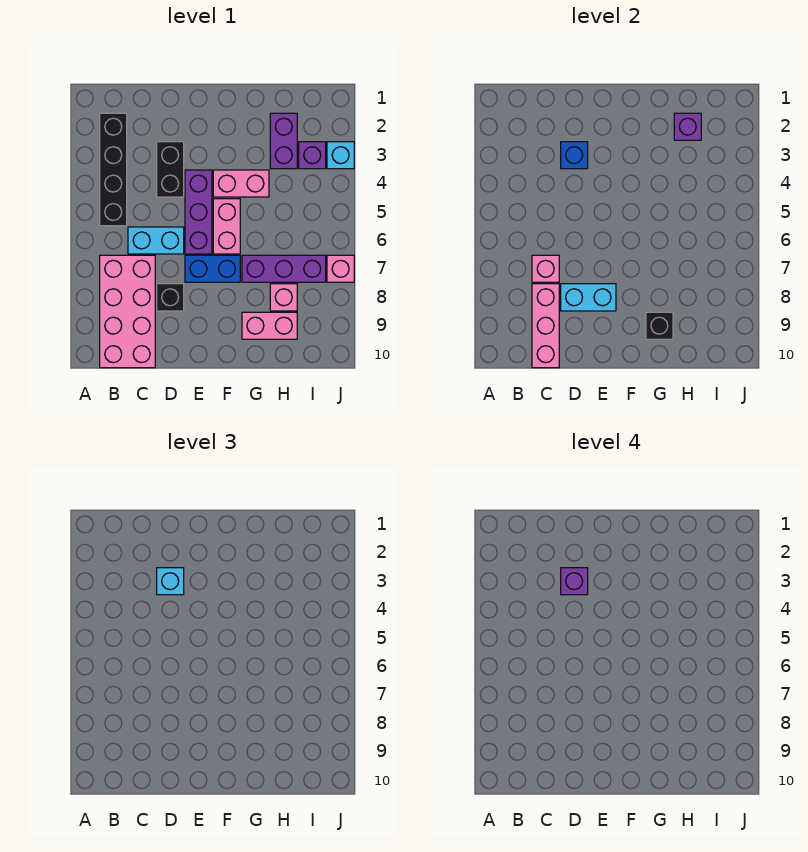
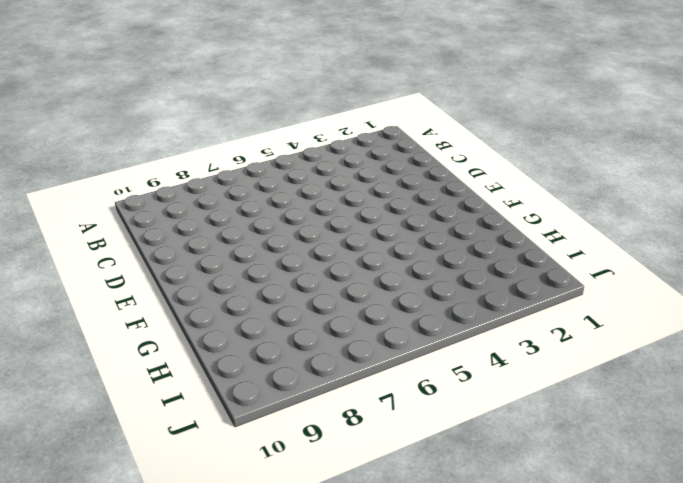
none -> black 1x4 brick [100,113,127,226]
none -> pink 2x4 brick [100,255,155,368]
none -> cyan 1x2 brick [128,227,184,254]

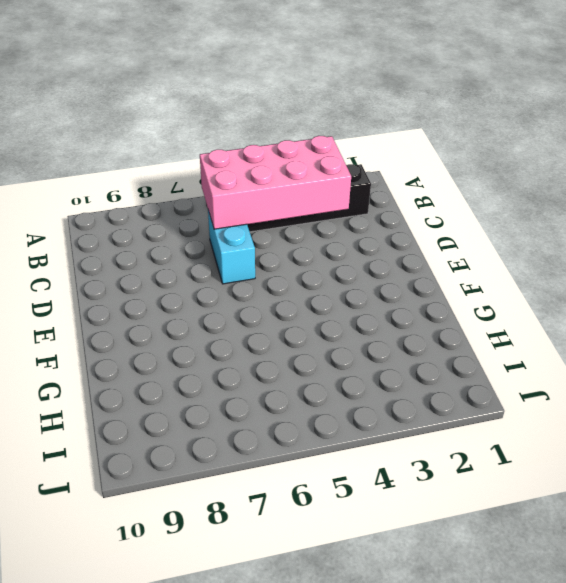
pink 2x4 brick [200,136,351,229] -> pink 2x4 brick moved to [100,255,155,368]
none -> black 1x2 brick [157,142,184,197]
none -> black 1x1 brick [157,284,184,311]
none -> purple 1x3 brick [185,170,212,254]

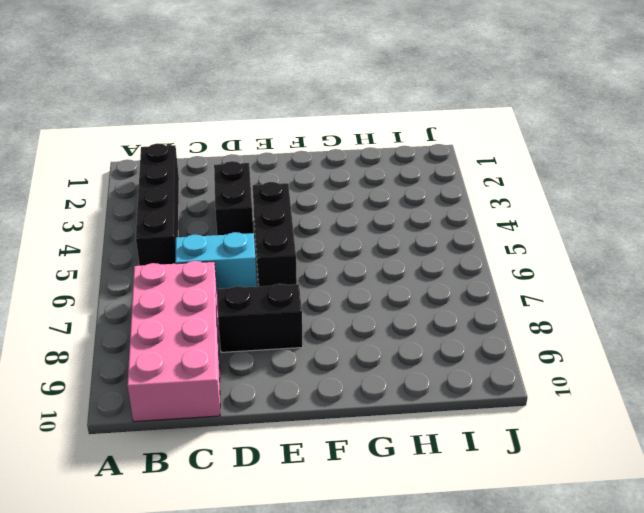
black 1x2 brick [217,284,303,352] -> black 1x1 brick [157,284,184,311]
black 1x3 brick [253,182,297,286] -> purple 1x3 brick [185,170,212,254]
none -> blue 1x2 brick [185,255,240,282]
none -> pink 1x2 brick [213,170,269,197]
none -> pink 1x2 brick [213,199,240,254]

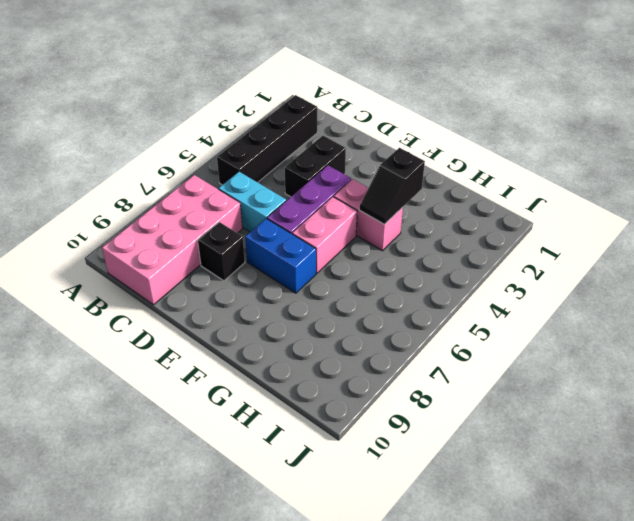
black 1x2 slope [359,148,425,224] -> none
none -> purple 1x3 brick [242,255,326,282]
none -> pink 1x2 brick [242,312,297,339]
none -> purple 1x2 brick [270,113,297,169]

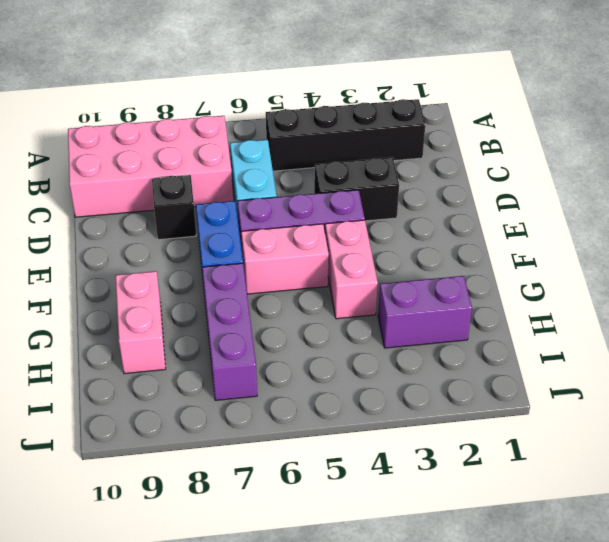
none -> pink 1x1 brick [270,284,297,311]
none -> purple 1x1 brick [299,142,326,169]
none -> cyan 1x1 brick [327,142,354,169]

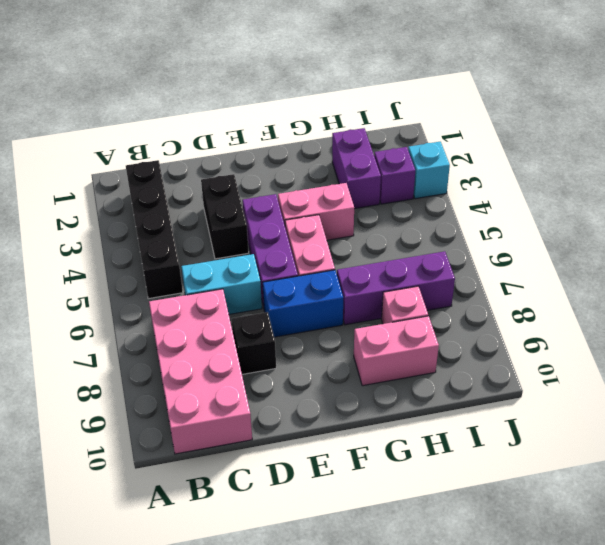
none -> pink 1x1 brick [327,255,354,282]
none -> pink 1x1 brick [532,255,559,282]
none -> pink 1x3 brick [532,284,559,368]

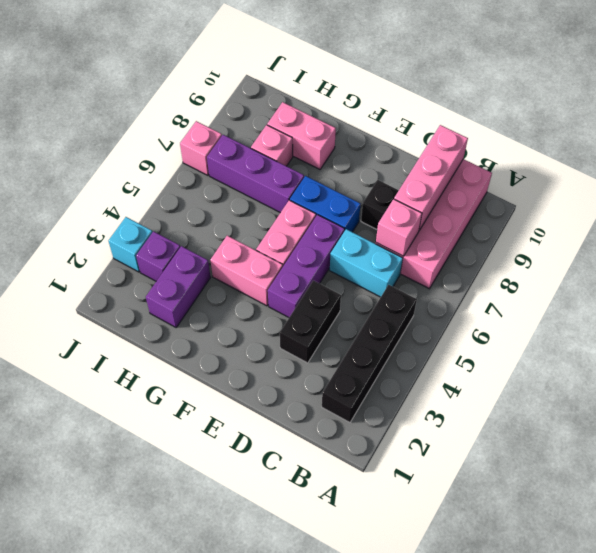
none -> blue 1x1 brick [561,142,588,169]
none -> cyan 1x2 brick [561,284,616,311]
none -> black 1x1 brick [646,312,673,339]

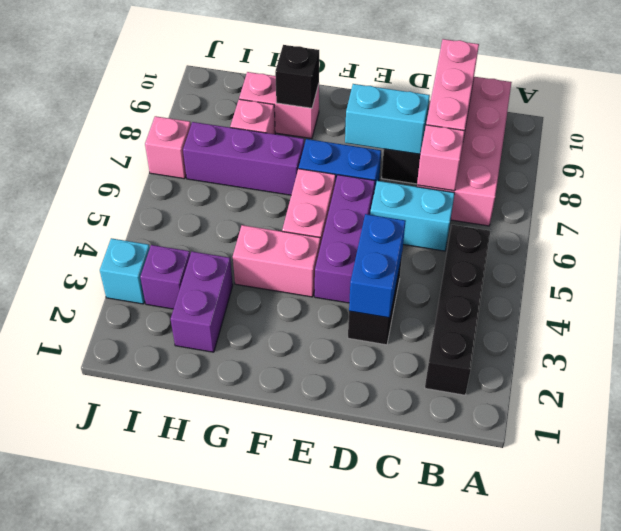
blue 1x2 brick [349,214,406,318] -> blue 1x1 brick [561,142,588,169]
none -> purple 1x1 brick [674,113,701,140]
none -> cyan 1x1 brick [157,568,184,595]
none -> purple 1x1 brick [561,568,588,595]

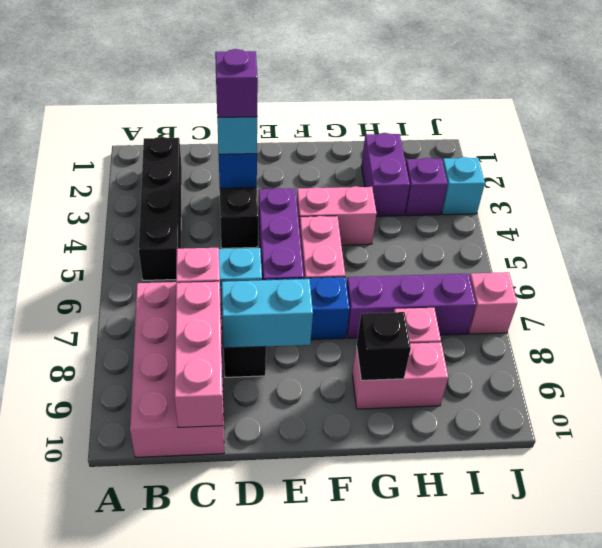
none -> purple 1x1 brick [674,113,701,140]

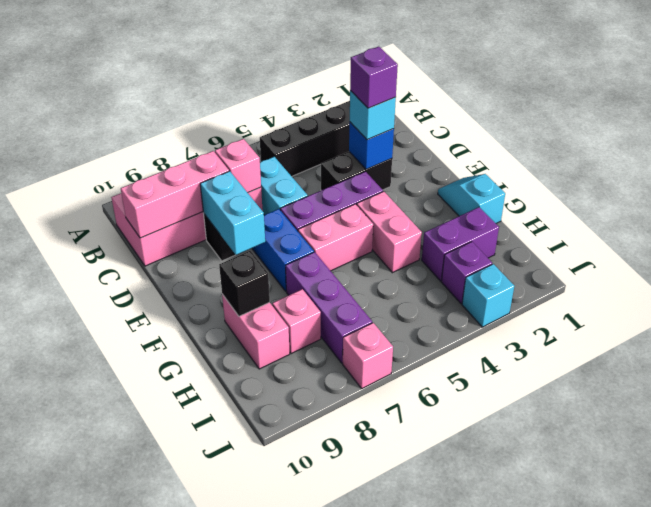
cyan 1x2 slope [438,174,505,223] -> none
none -> purple 1x1 brick [674,113,701,140]

